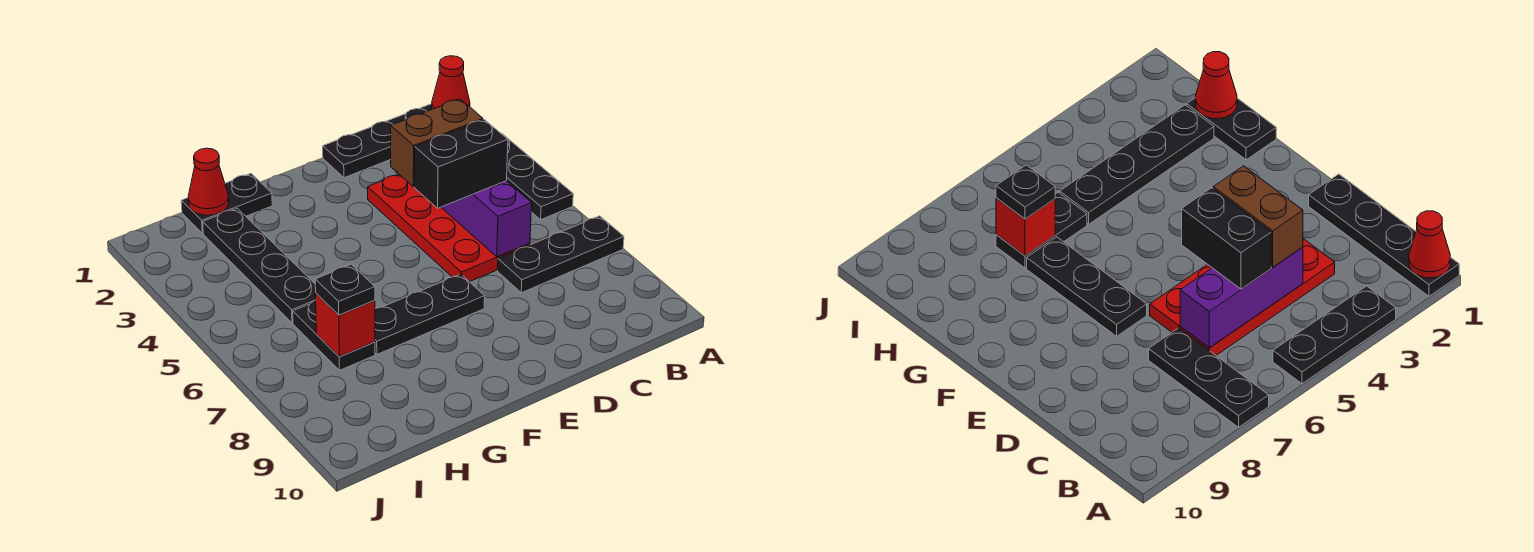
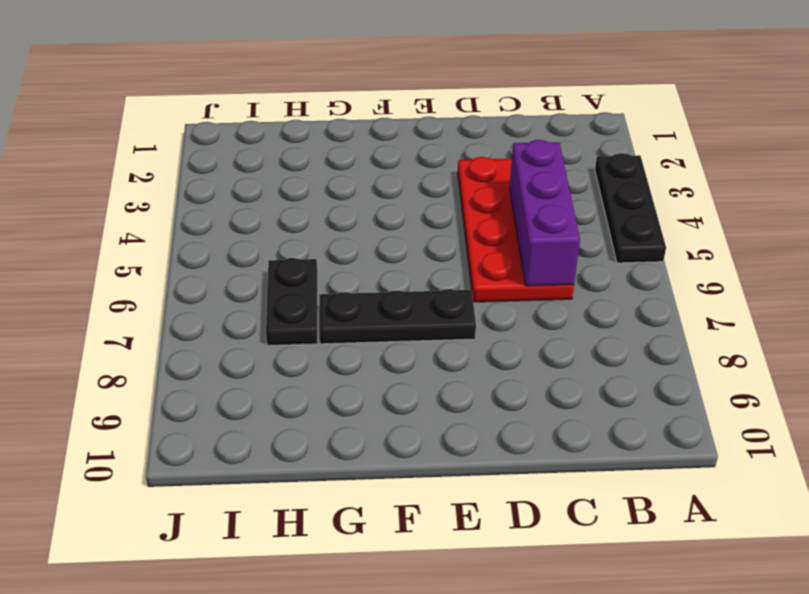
none -> black 1x4 plate [323,104,477,178]
none -> black 1x3 plate [498,216,624,293]
none -> black 1x2 plate [181,174,272,233]

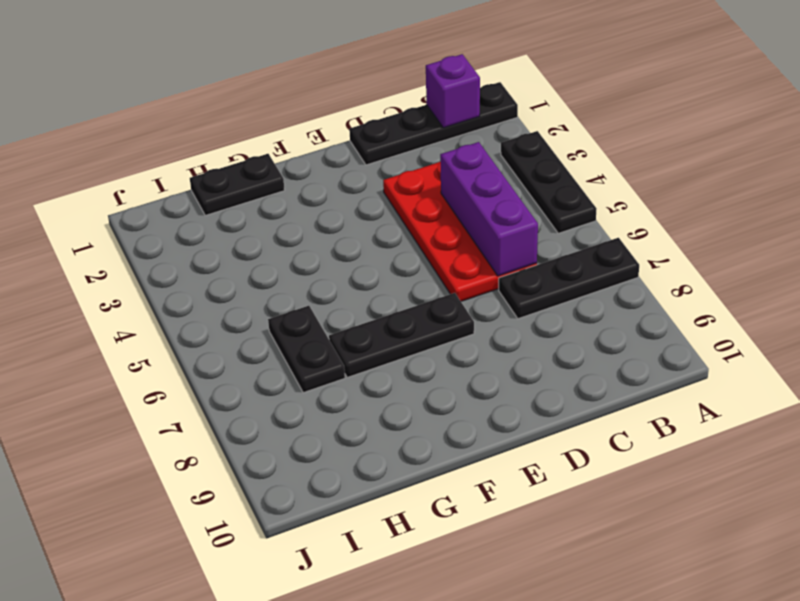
purple 1x1 brick [426,54,480,128] -> none
none -> black 1x4 plate [203,208,316,323]
none -> red 1x1 cone [432,56,470,109]
none -> red 1x1 cone [188,148,229,215]

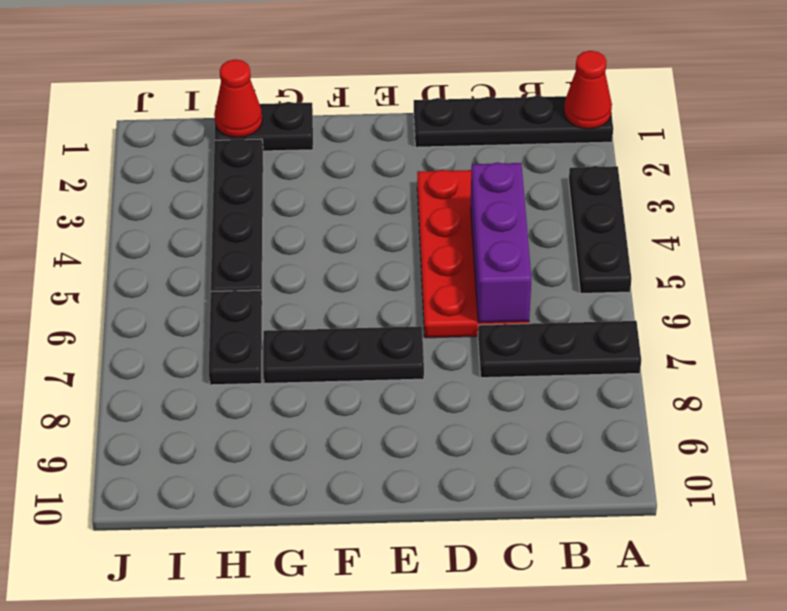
none -> red 1x1 brick [316,293,375,357]
none -> brown 1x2 brick [391,99,483,187]
none -> black 1x2 brick [414,120,508,208]

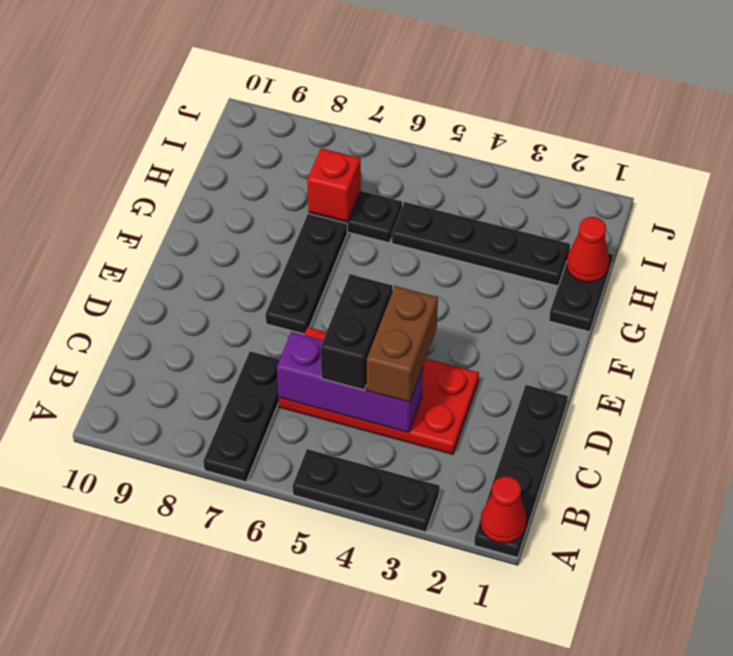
none -> black 1x1 plate [315,264,375,315]

